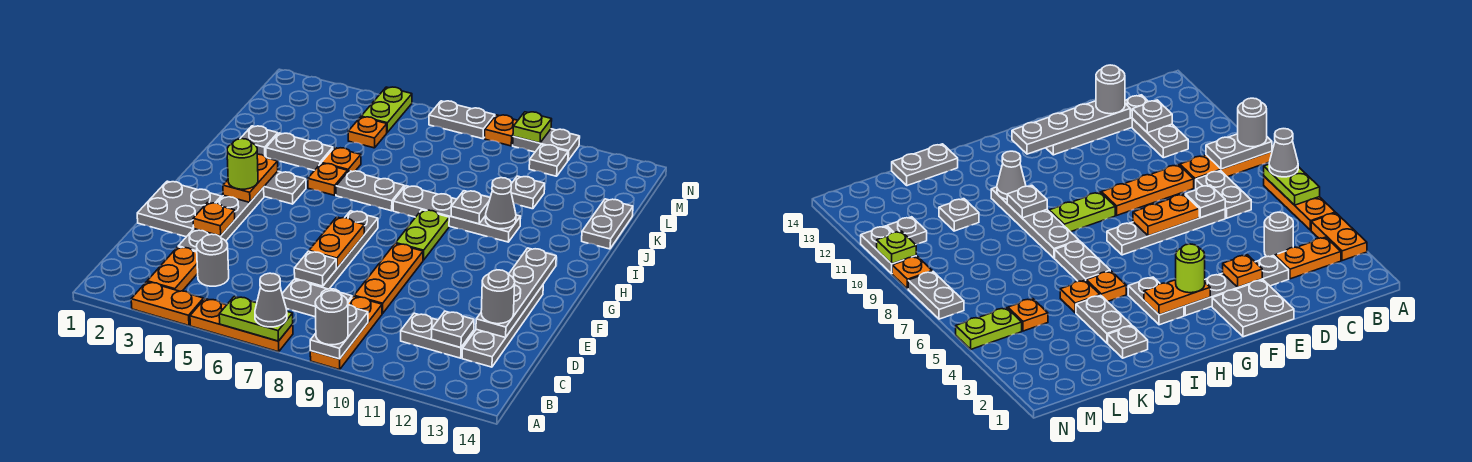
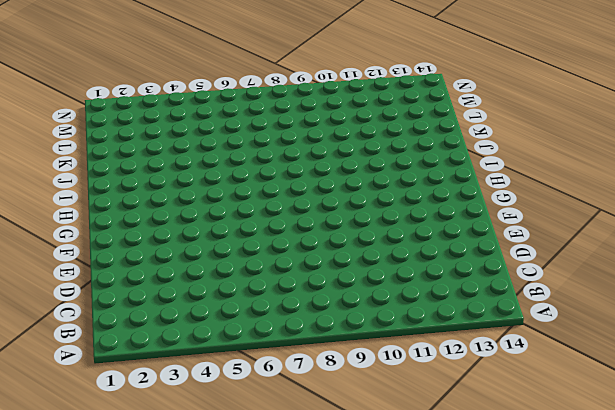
none -> orange 1x2 plate [131,282,204,326]
none -> orange 1x3 plate [190,299,293,352]
none -> orange 1x3 plate [310,296,382,370]
none -> orange 1x2 plate [147,247,198,291]

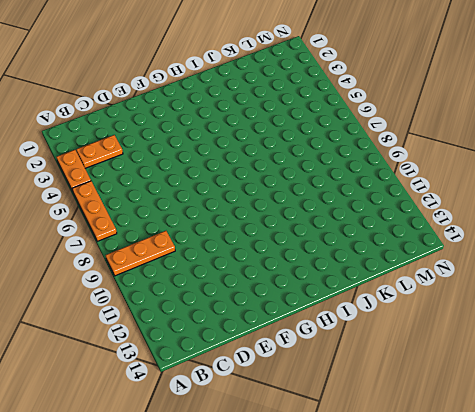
none -> grey 1x1 round brick [197,234,229,286]
none -> grey 1x2 plate [282,280,352,317]
none -> grey 1x2 plate [401,313,474,358]
none -> grey 1x4 plate [462,285,543,367]

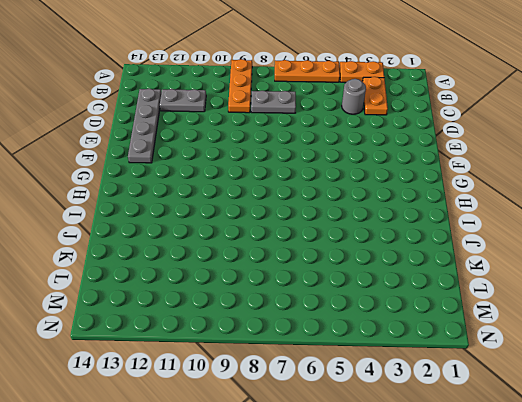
none -> grey 1x4 plate [178,188,264,252]
none -> grey 1x4 plate [295,211,378,289]
none -> orange 1x3 plate [354,244,423,314]
none -> grey 2x2 plate [137,181,221,237]

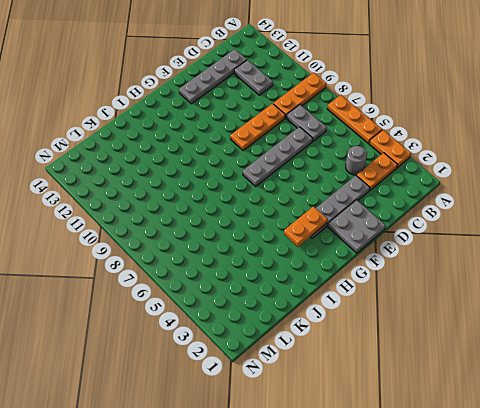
none -> lime 1x2 plate [396,210,449,260]
none -> grey 1x2 plate [263,171,306,204]
none -> orange 1x1 plate [308,163,348,195]
none -> grey 1x2 plate [336,171,404,211]

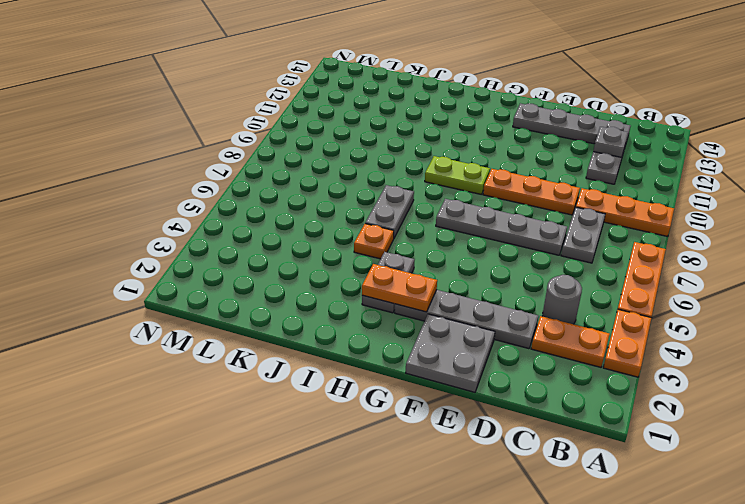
none -> grey 1x4 plate [393,186,521,242]
none -> grey 1x1 plate [240,126,278,157]
none -> grey 1x2 plate [266,133,333,170]
none -> orange 1x1 plate [322,148,361,172]

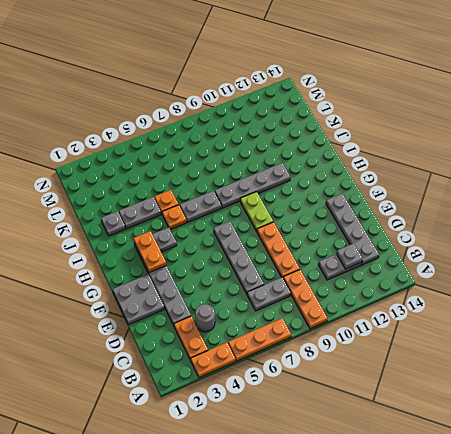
none -> grey 1x2 plate [582,199,633,249]
none -> grey 1x1 plate [511,176,545,209]
none -> orange 1x1 plate [348,117,387,148]
none -> lime 1x2 plate [361,87,412,132]

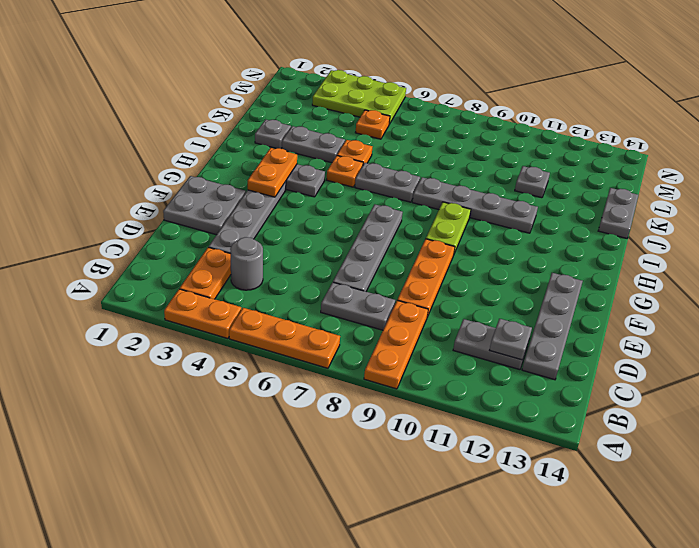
lime 2x3 plate [312,70,406,124] -> lime 1x2 plate [361,87,412,132]
none -> grey 1x1 plate [529,145,568,176]
none -> grey 1x2 plate [429,101,495,139]
none -> orange 1x1 plate [485,115,518,146]
none -> grey 1x2 plate [513,129,580,160]

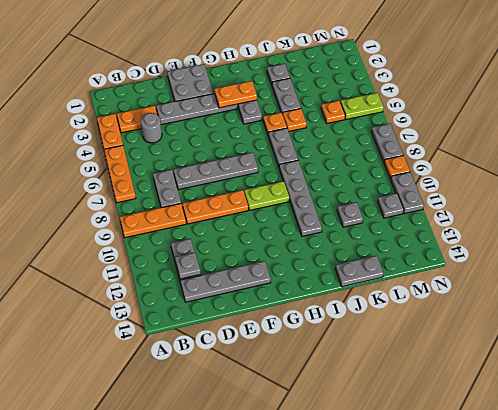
none -> lime 1x2 plate [219,296,293,341]
none -> grey 1x2 plate [310,305,368,359]
none -> grey 1x1 plate [294,251,336,286]
none -> grey 1x4 plate [476,248,556,338]

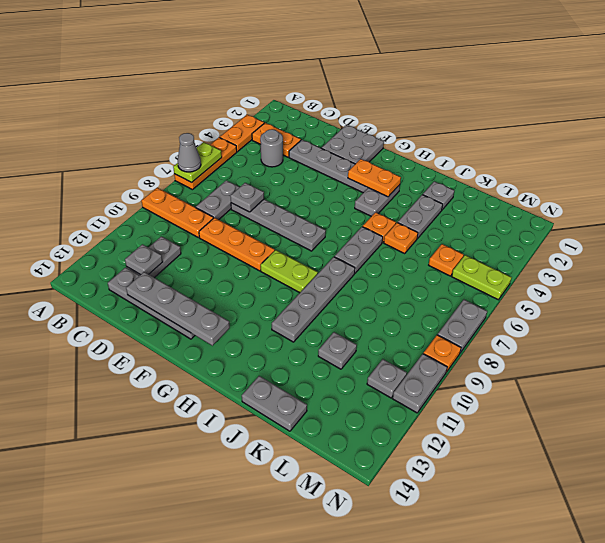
none -> grey 1x2 plate [310,305,368,359]
none -> orange 1x1 plate [193,203,235,236]
none -> orange 1x2 plate [309,217,364,268]
none -> grey 1x1 plate [451,191,490,224]

